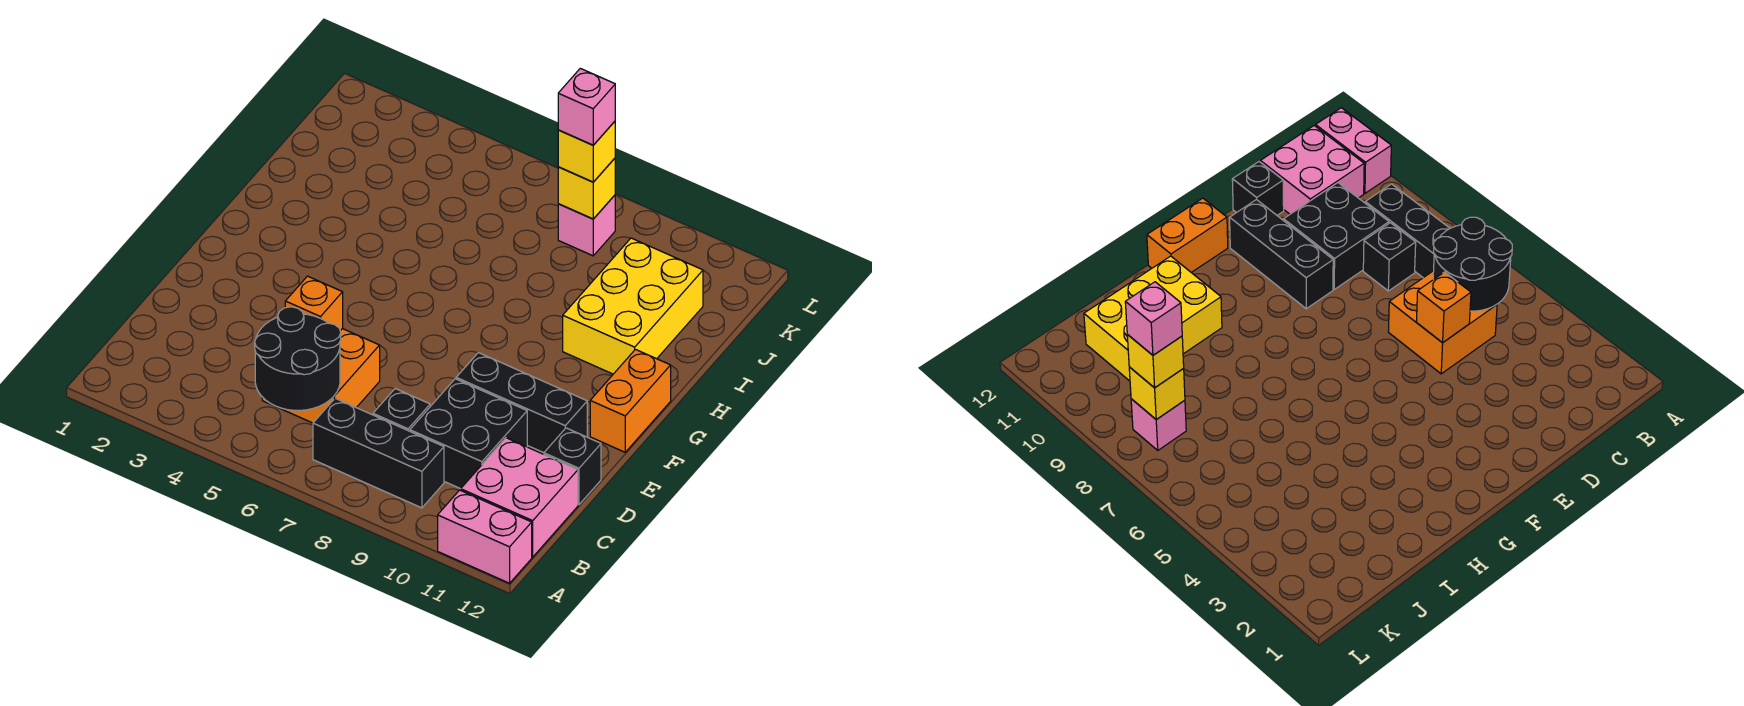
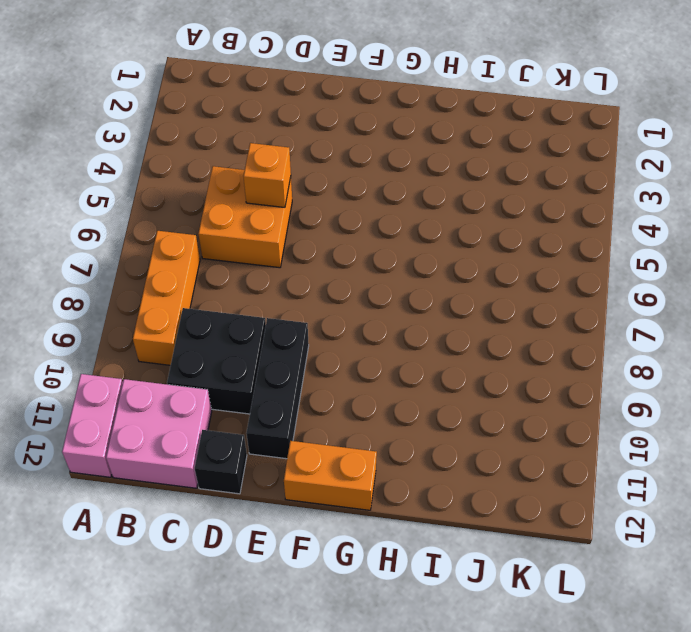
orange 1x3 brick [133,231,200,365] -> black 1x3 brick [313,398,444,508]
none -> black 1x1 brick [373,389,430,431]
none -> yellow 2x3 brick [563,238,703,374]
none -> pink 1x1 brick [558,195,615,256]

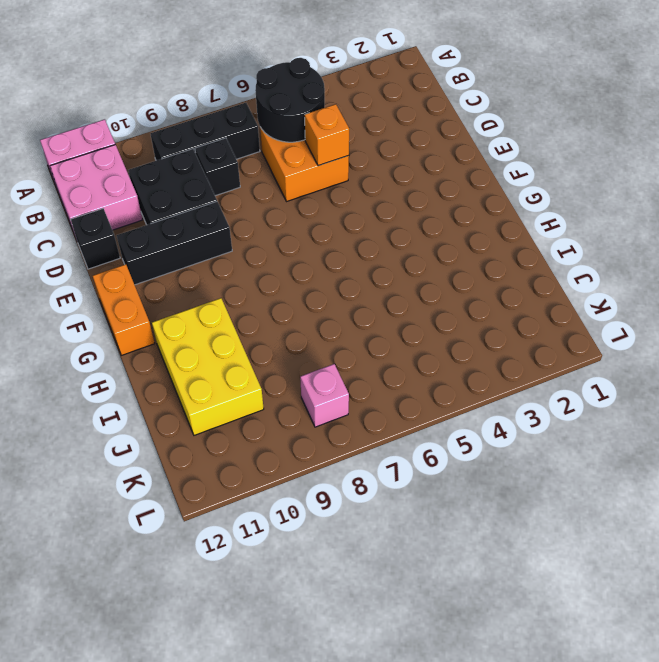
none -> yellow 1x1 brick [558,158,615,219]
none -> yellow 1x1 brick [558,121,615,182]
none -> pink 1x1 brick [558,68,615,145]

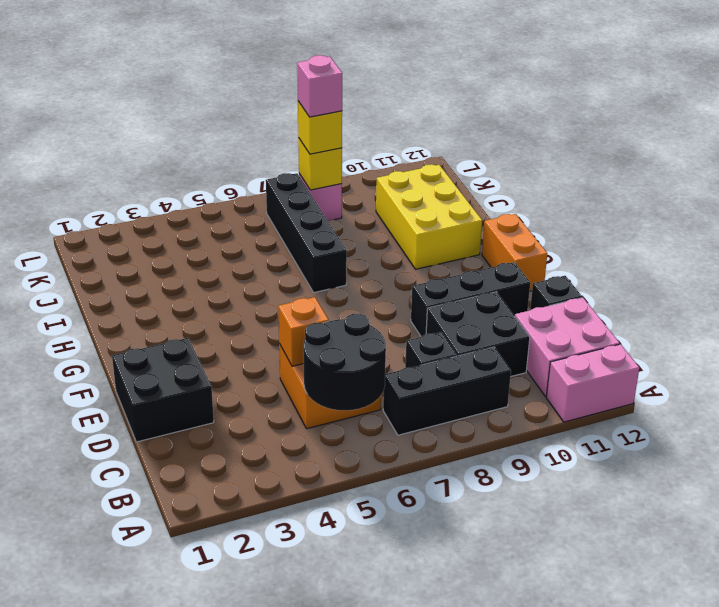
black 2x2 brick [112,338,214,442] -> none
black 1x4 brick [266,173,347,293] -> none

